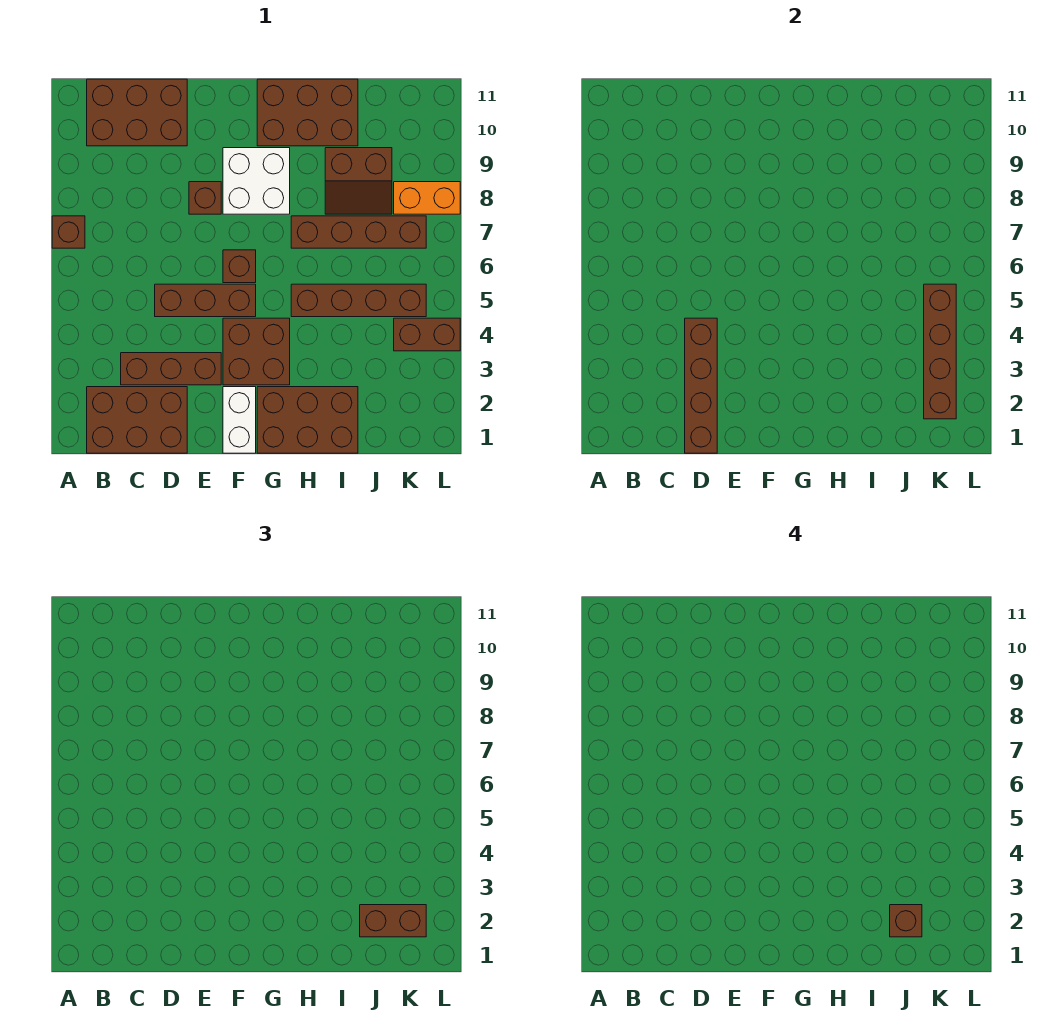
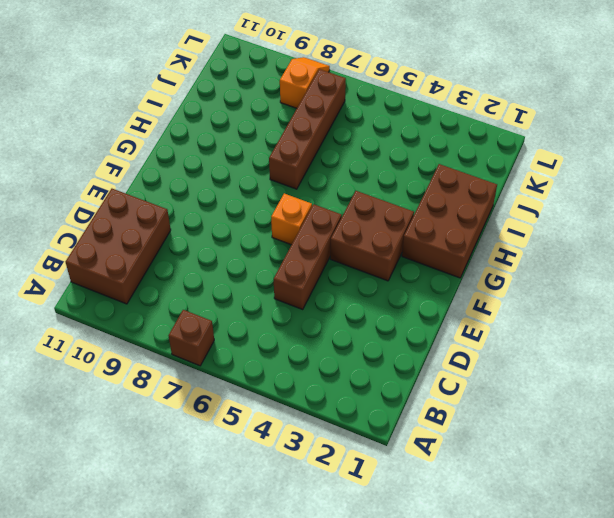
orange 1x1 brick [271,194,312,245] -> brown 1x1 brick [223,250,256,283]
orange 1x2 slope [280,57,330,108] -> orange 1x2 brick [394,182,460,214]
none -> brown 2x3 brick [87,387,187,453]
none -> brown 1x3 brick [121,353,221,385]
none -> brown 1x1 brick [189,182,221,214]

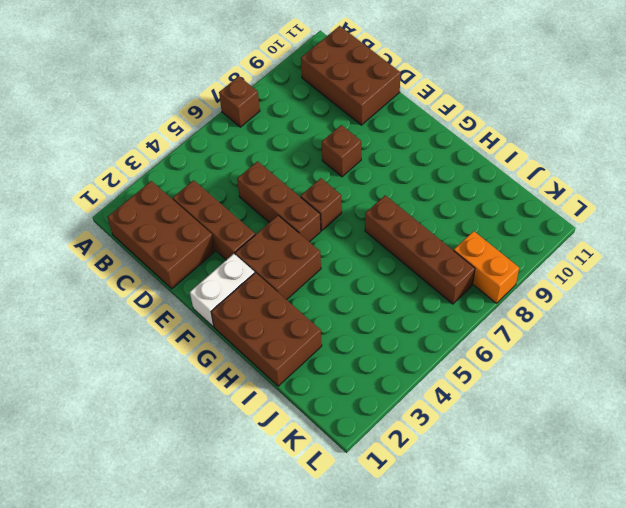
none -> white 2x2 brick [223,148,290,214]
none -> brown 2x3 brick [257,79,358,146]
none -> brown 1x4 brick [291,284,426,317]

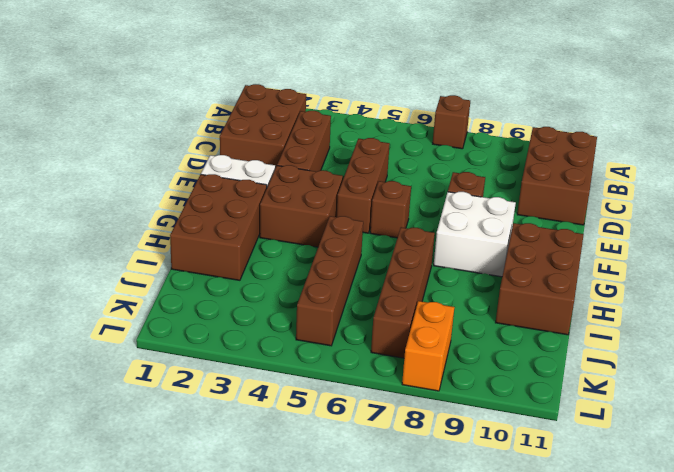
none -> brown 2x2 slope [325,148,392,214]
none -> brown 1x2 brick [394,318,460,351]
none -> brown 1x4 brick [685,318,717,453]

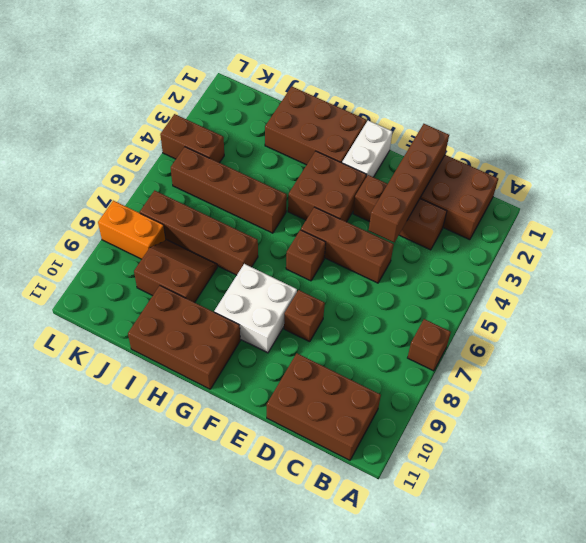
none -> brown 1x4 brick [924,284,956,419]
none -> brown 1x2 brick [360,905,426,937]
none -> brown 1x1 brick [890,905,922,937]

